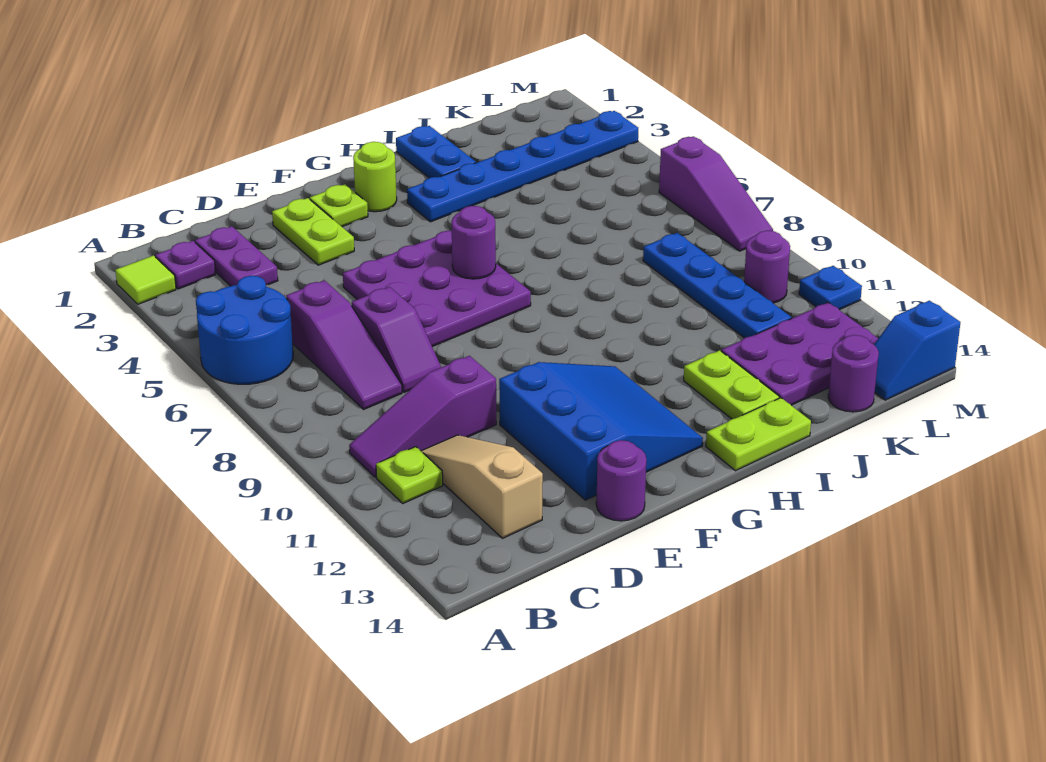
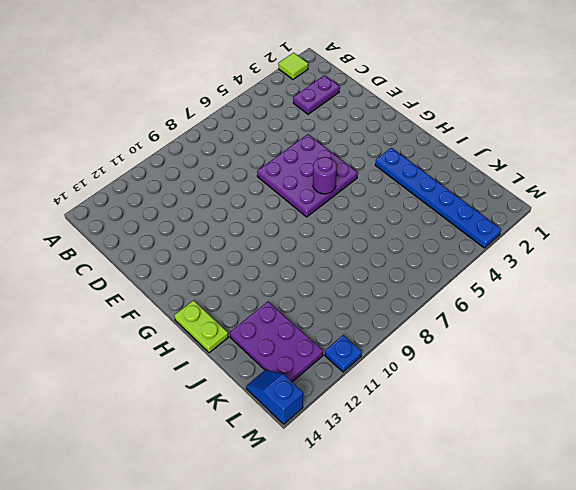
none -> blue 2x2 round brick [196,276,293,384]
none -> purple 1x1 plate [156,241,216,289]
none -> purple 1x3 slope [349,356,496,477]

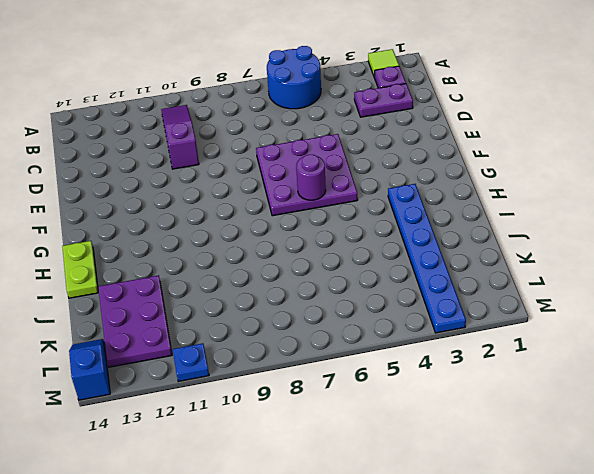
none -> lime 1x1 plate [376,447,443,503]
none -> purple 1x3 slope [286,280,402,409]
none -> tan 1x3 slope [421,435,543,538]

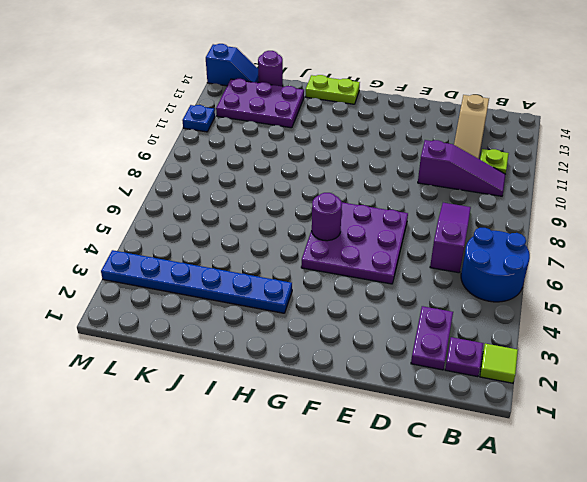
none -> purple 1x2 slope [352,287,441,392]
none -> lime 1x2 plate [272,198,354,265]
none -> blue 3x3 slope [499,362,703,500]

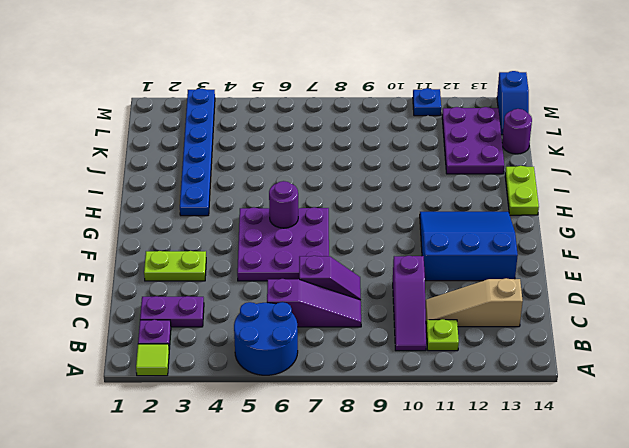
none -> purple 1x1 round brick [596,440,646,521]
none -> lime 1x1 plate [310,184,368,227]
none -> lime 1x1 round brick [353,142,397,212]

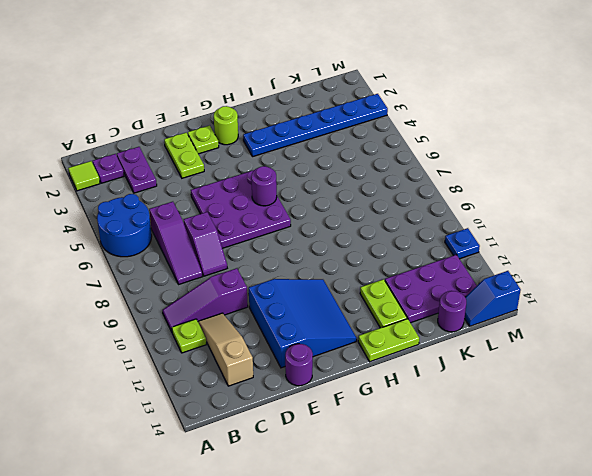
none -> blue 1x2 plate [396,126,476,178]
none -> blue 1x4 plate [643,233,791,338]
none -> purple 1x1 round brick [744,231,790,303]

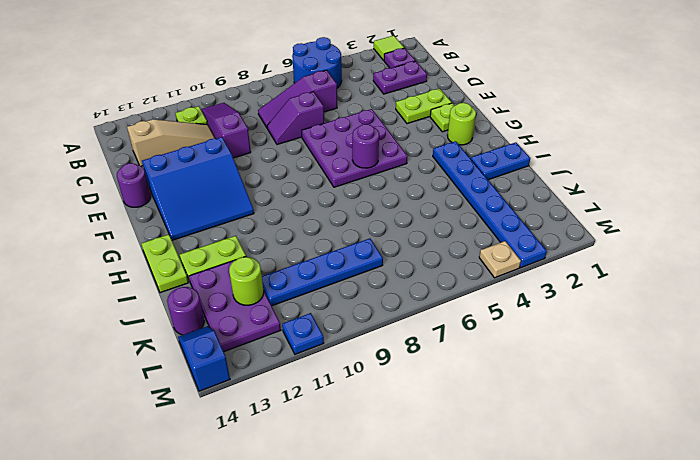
lime 1x1 round brick [229,257,264,305] -> none
tan 1x1 plate [479,241,521,278] -> none
none -> purple 1x1 round brick [744,231,790,303]
none -> purple 1x3 slope [659,136,773,251]

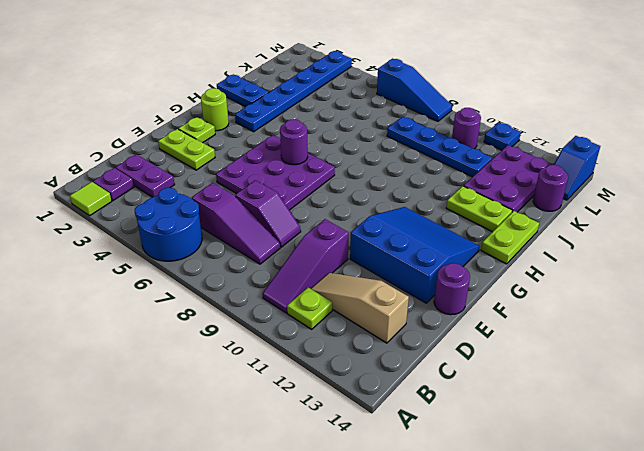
blue 1x3 slope [377,59,452,121] -> purple 1x3 slope [659,136,773,251]

